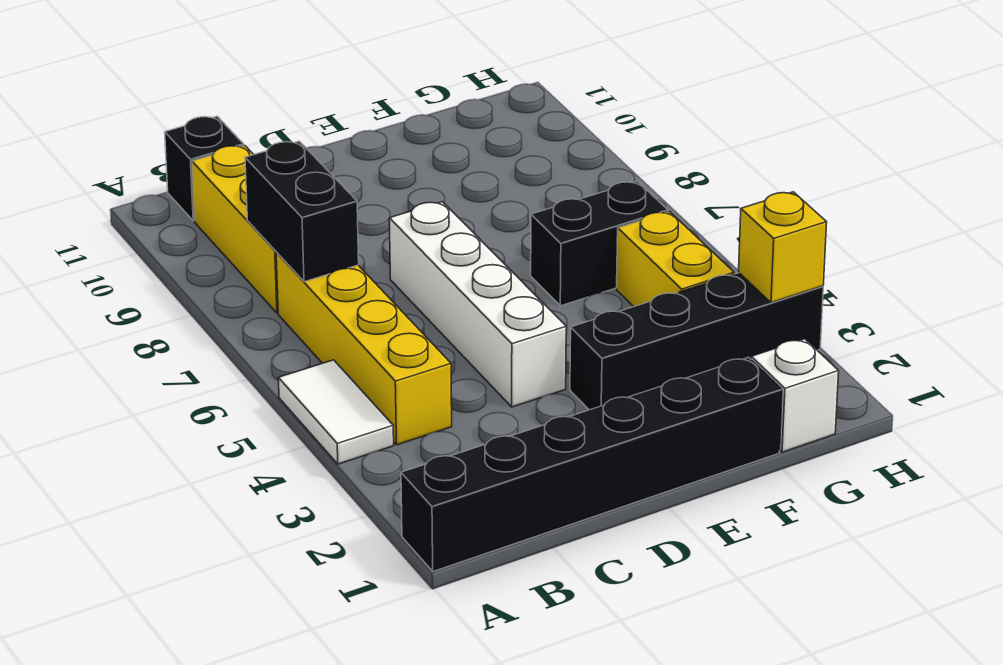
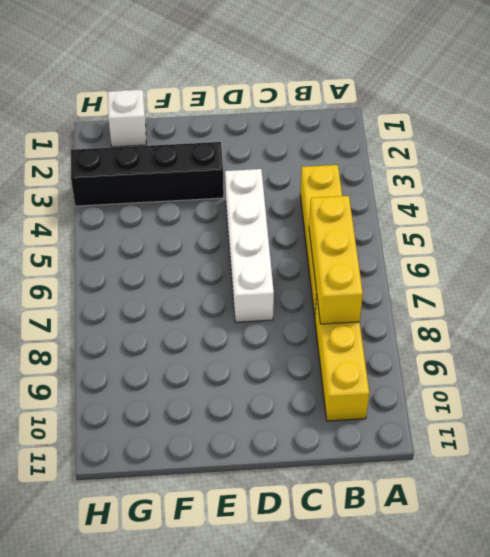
yellow 1x3 brick [309,196,363,324] -> black 1x2 brick [245,141,359,282]
none -> black 1x6 brick [401,357,782,571]
none -> white 1x2 tile [278,360,394,464]
none -> black 1x1 brick [165,116,244,221]

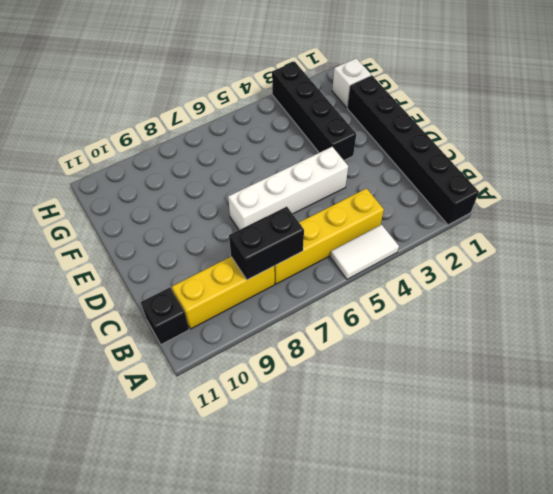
none -> black 1x2 brick [531,181,668,306]
none -> yellow 1x2 brick [617,212,734,307]
none -> yellow 1x1 brick [739,192,827,303]

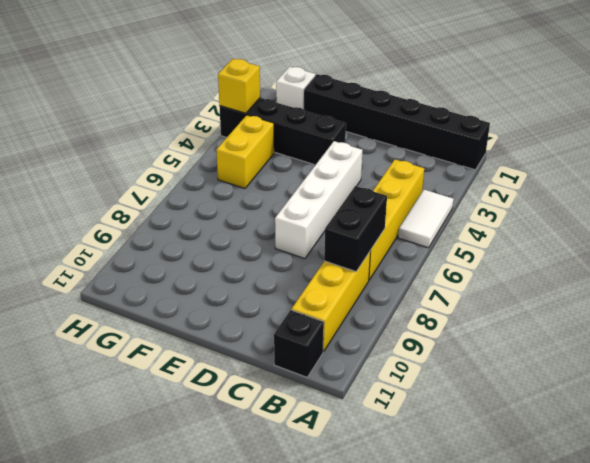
none -> black 1x2 brick [531,181,668,306]

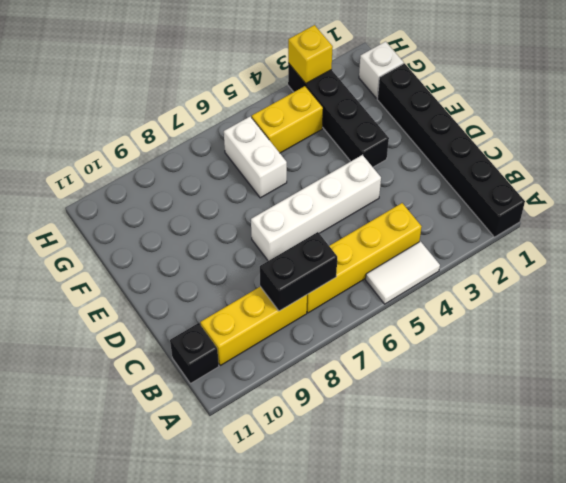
white 1x2 brick [224,117,287,198] -> black 1x2 brick [531,181,668,306]

